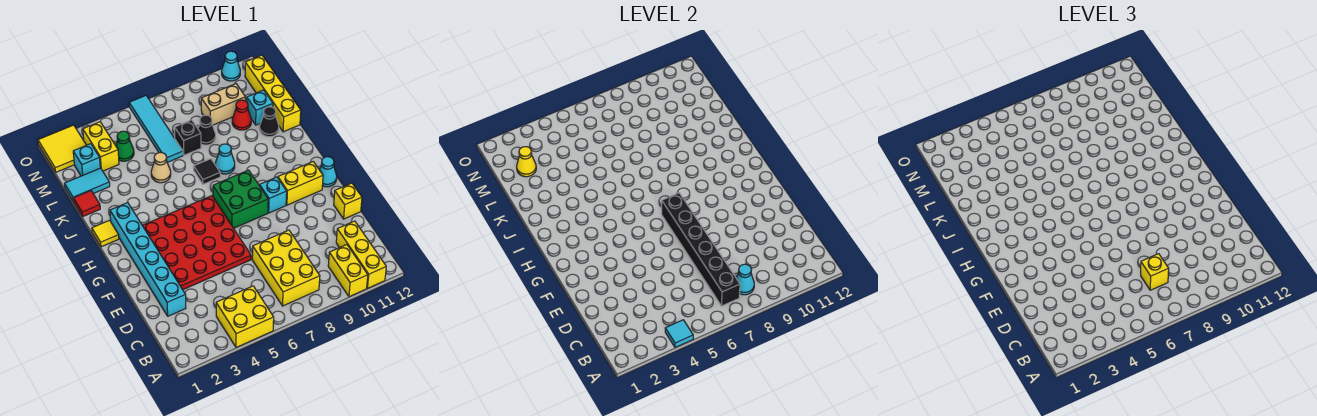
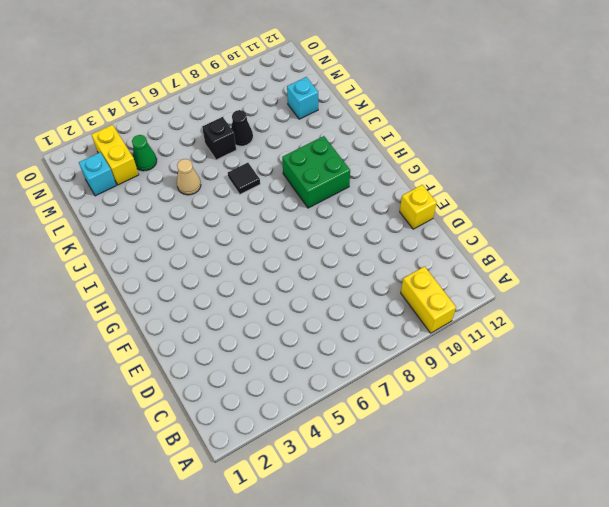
green 2x2 brick [282,136,350,208] -> green 2x2 brick moved to [213,170,268,228]
none -> yellow 2x2 brick [216,286,274,347]
none -> yellow 1x3 brick [336,221,386,288]
none -> yellow 2x3 brick [252,230,320,306]
none -> cyan 1x6 brick [110,202,186,316]

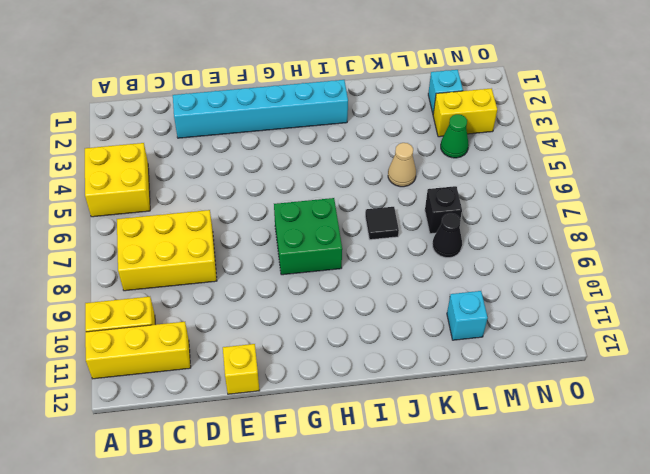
none -> red 4x4 plate [142,196,251,290]
none -> cyan 1x1 brick [260,177,287,213]
none -> yellow 1x2 brick [278,162,323,205]
none -> cyan 1x1 cone [320,157,337,187]

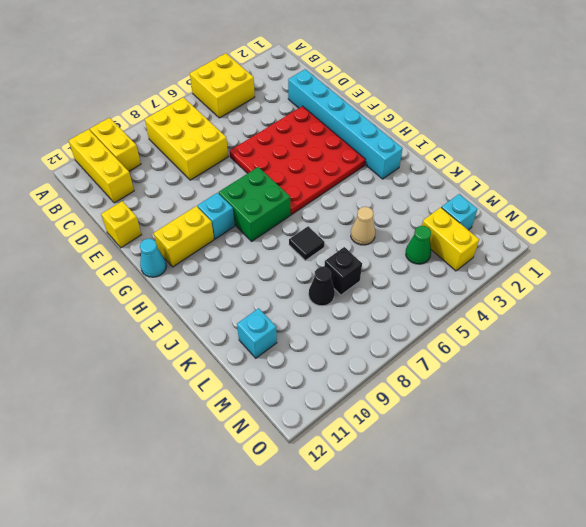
none -> yellow 1x1 tile [92,220,119,247]
none -> cyan 1x1 cone [215,144,235,174]
none -> red 1x1 tile [74,191,100,216]
none -> black 1x1 cone [260,107,279,137]

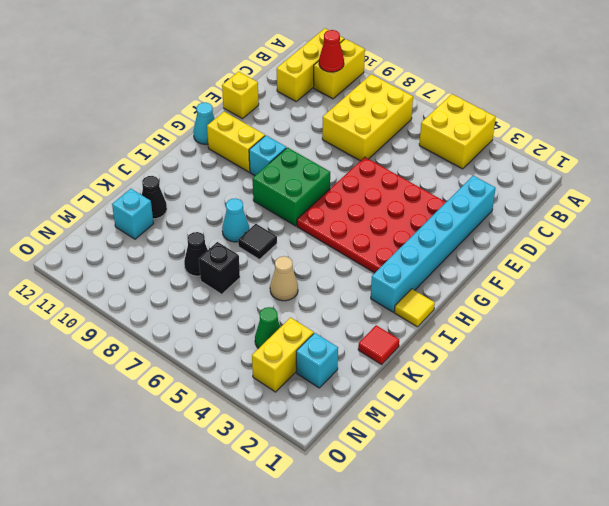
red 1x1 cone [319,30,344,72] -> red 1x1 cone moved to [232,100,251,130]
none -> yellow 1x4 brick [245,55,301,132]
none -> cyan 1x2 tile [65,168,110,202]
none -> cyan 1x4 tile [129,96,183,162]
none -> tan 1x2 brick [201,84,245,125]

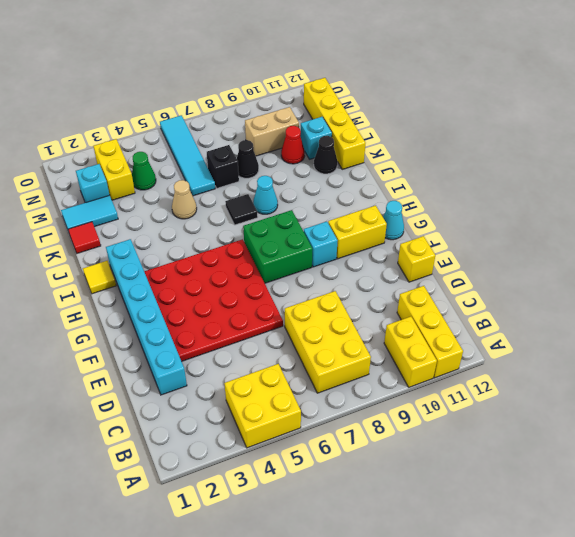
none -> yellow 2x2 tile [38,125,86,172]
none -> cyan 1x1 cone [222,51,240,81]
none -> cyan 1x1 tile [665,320,693,347]
none -> black 1x6 brick [662,193,740,306]

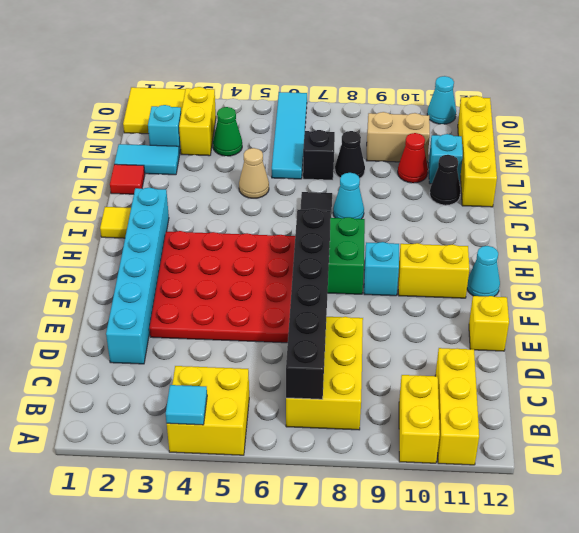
none -> cyan 1x1 cone [736,264,754,295]
none -> yellow 1x1 cone [517,147,536,177]
none -> yellow 1x1 brick [1141,254,1169,290]

